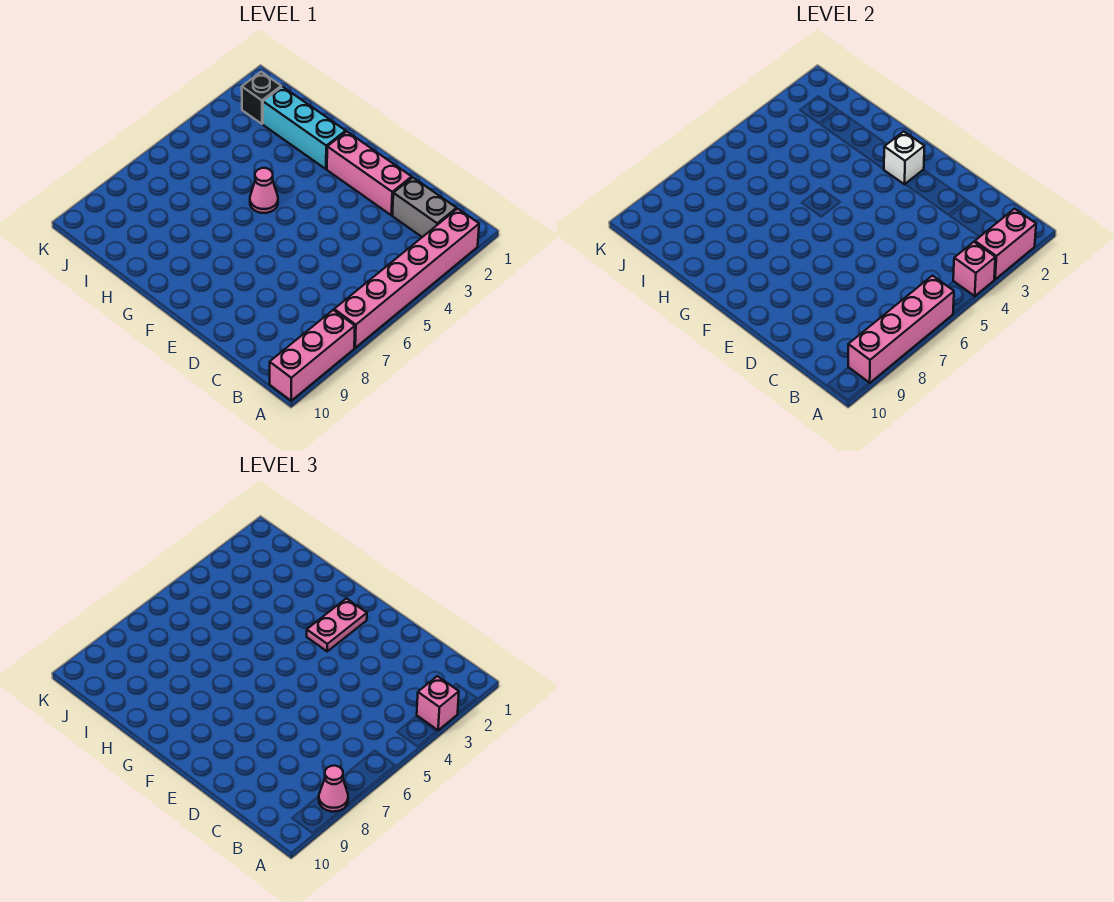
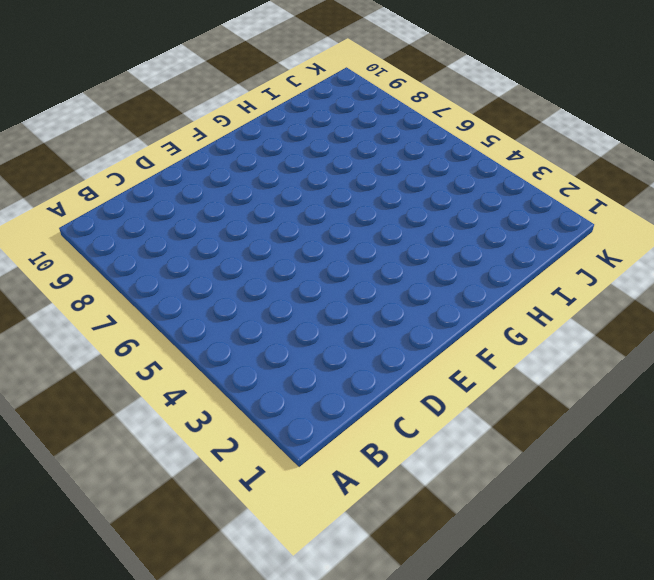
none -> pink 1x6 brick [334,209,479,348]
none -> pink 1x3 brick [270,310,355,401]
none -> grey 1x2 brick [392,177,456,237]

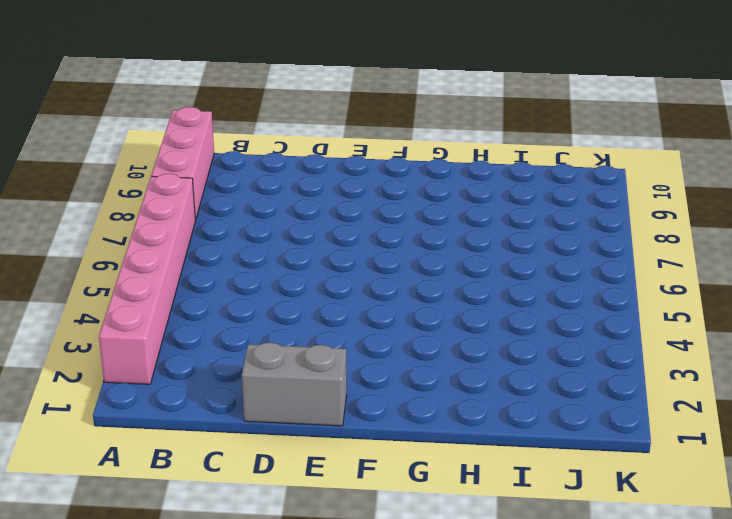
grey 1x2 brick [242,342,347,426] -> grey 1x2 brick moved to [392,177,456,237]
none -> pink 1x3 brick [327,131,412,215]
none -> cyan 1x3 brick [263,87,346,169]
none -> pink 1x1 cone [250,168,278,213]

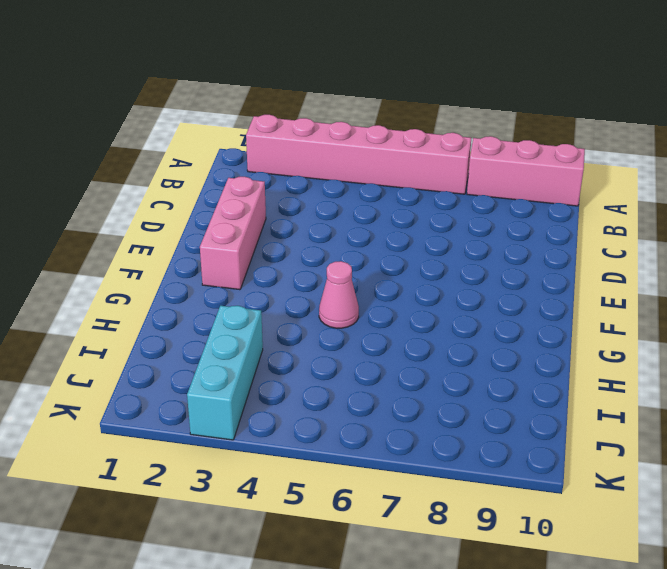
cyan 1x3 brick [187,306,263,440] -> cyan 1x3 brick moved to [263,87,346,169]
none -> grey 1x2 brick [392,177,456,237]
none -> black 1x1 brick [242,72,281,124]
none -> pink 1x2 brick [975,209,1036,279]

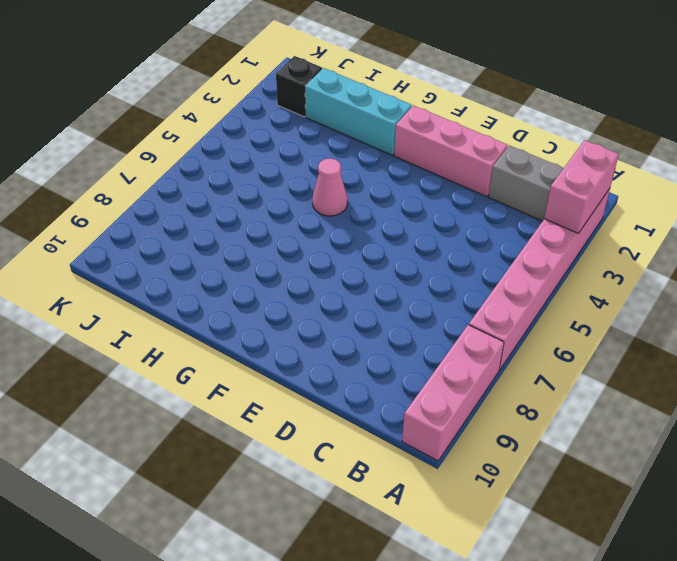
none -> pink 1x1 brick [953,242,995,296]
none -> pink 1x4 brick [848,276,954,383]
none -> white 1x1 brick [884,131,924,184]

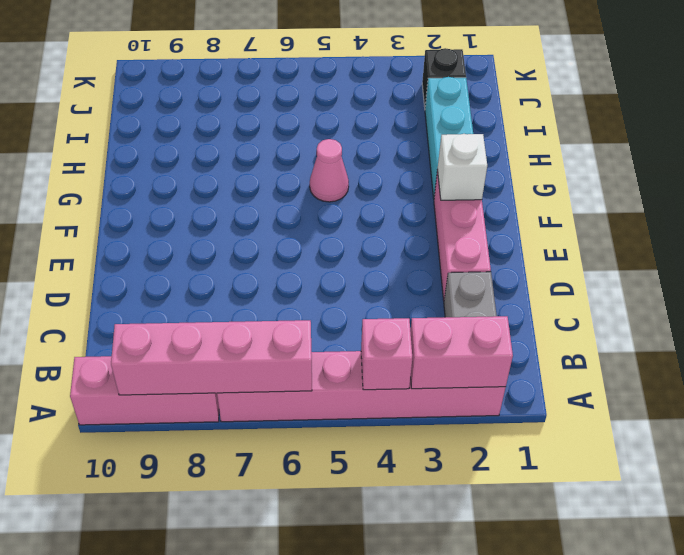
none -> pink 1x1 brick [417,676,459,730]
none -> pink 1x1 cone [319,766,348,812]
none -> pink 1x2 plate [307,598,367,651]

